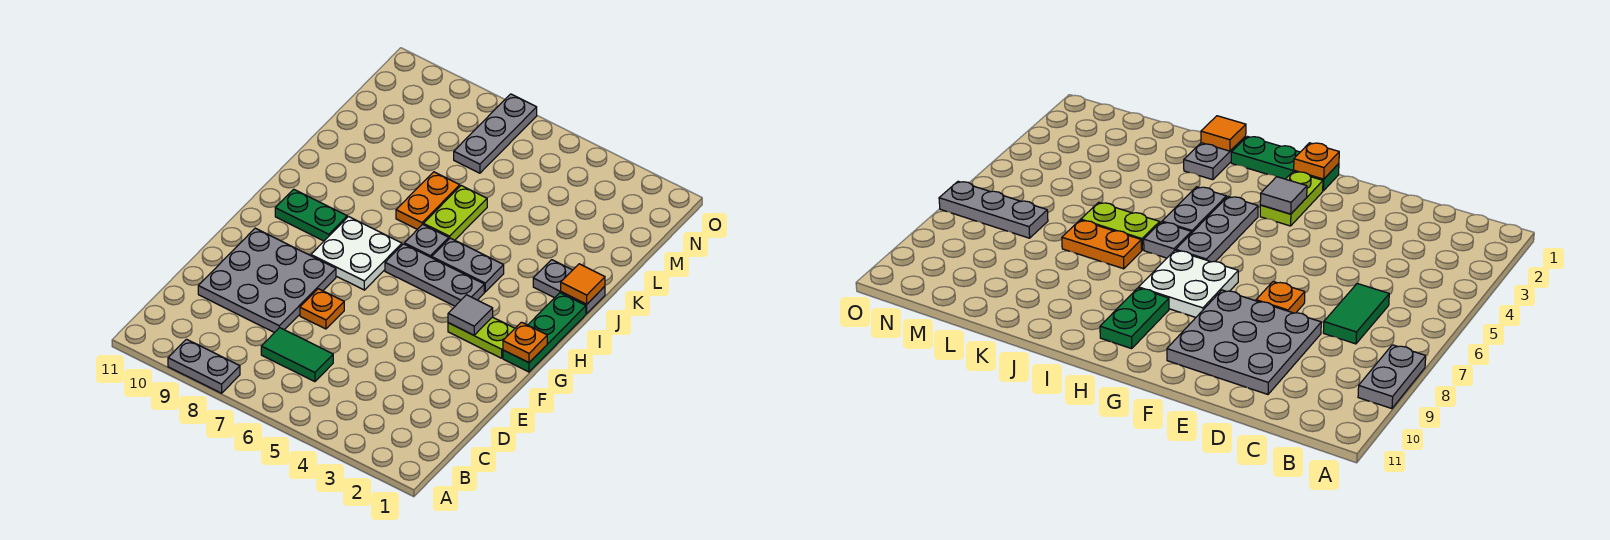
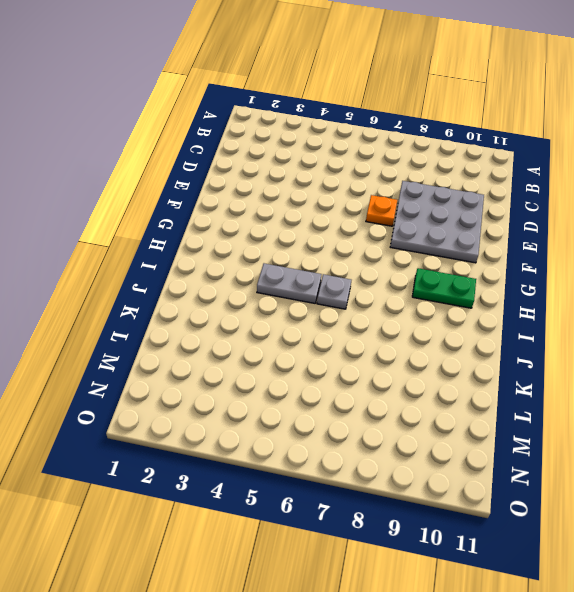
none -> grey 1x2 plate [168,339,240,393]
none -> green 1x2 tile [261,328,333,382]
none -> green 1x3 plate [503,293,586,372]

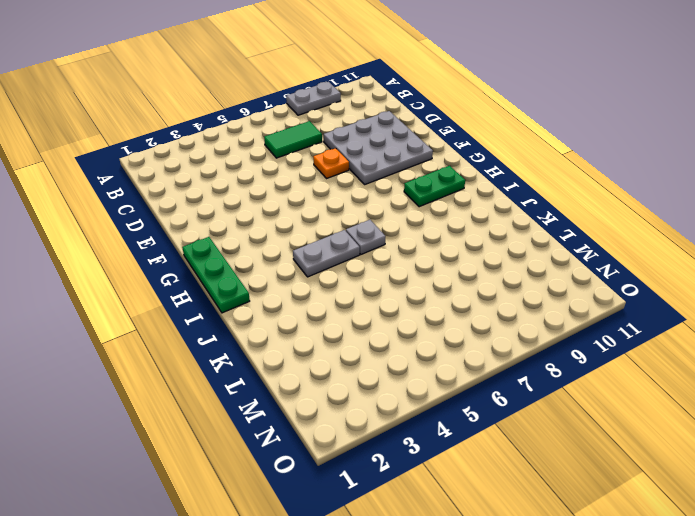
none -> lime 1x2 plate [448,317,515,358]
none -> white 2x2 plate [311,217,402,290]
none -> grey 1x3 plate [385,244,484,306]

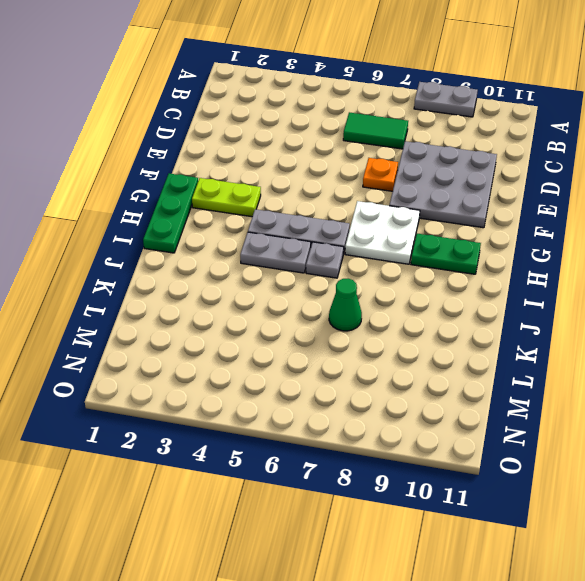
green 1x1 cone [329,279,362,331] -> orange 1x2 plate [396,172,460,229]
none -> grey 1x2 plate [533,260,605,313]
none -> lime 1x2 plate [424,186,487,240]
none -> grey 1x3 plate [454,94,537,173]

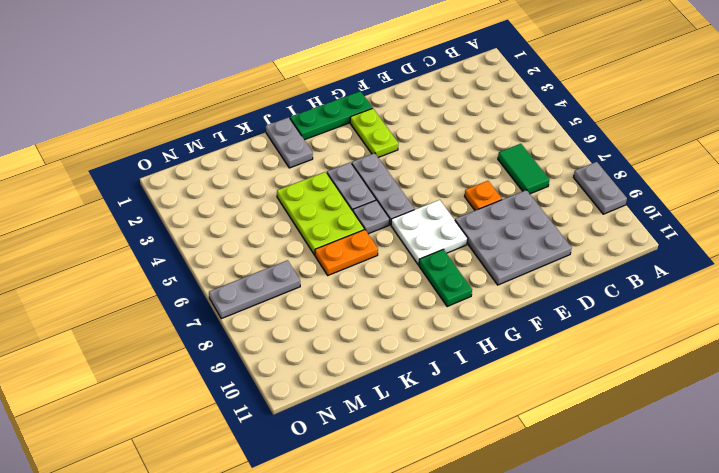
lime 2x3 plate [277,172,364,255] -> lime 1x2 plate [424,186,487,240]
none -> orange 1x1 plate [503,322,547,363]
none -> grey 1x1 tile [448,295,493,335]
none -> orange 1x1 tile [561,264,605,304]

